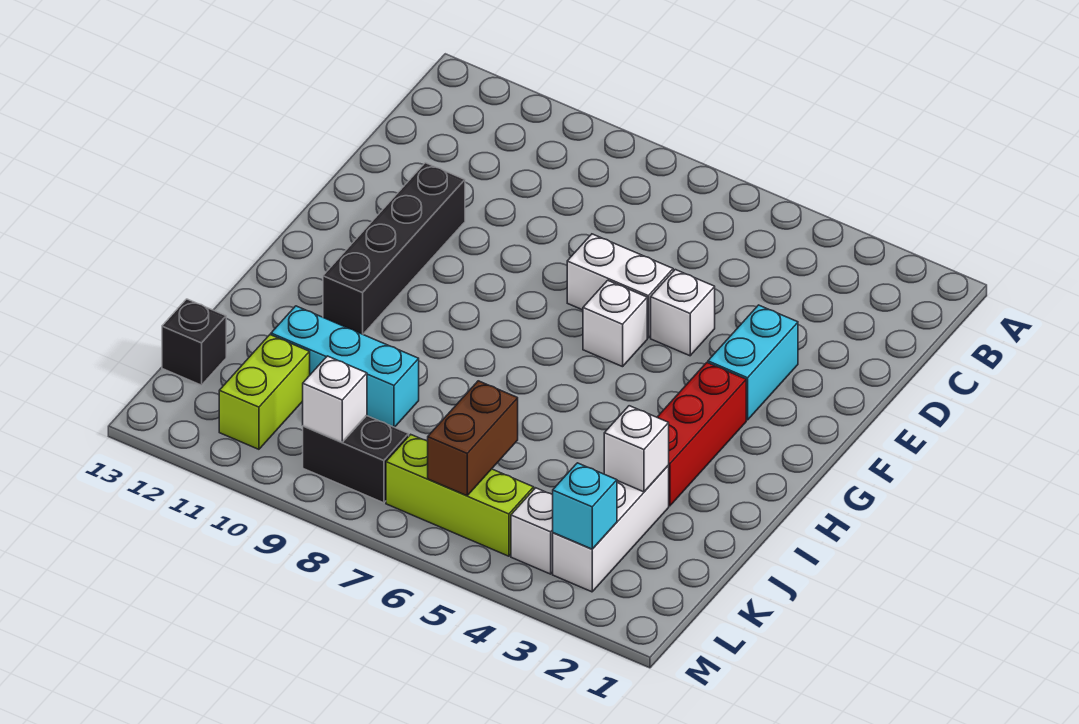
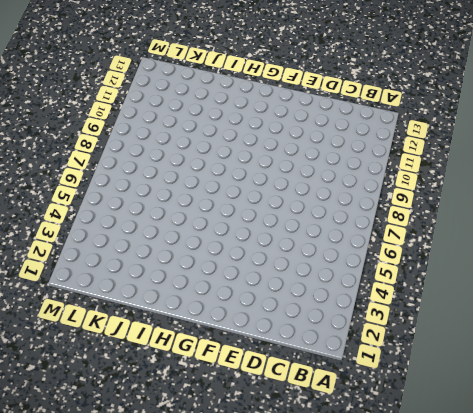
none -> cyan 1x2 brick [708,305,798,420]
none -> white 1x1 brick [651,270,715,356]
none -> white 1x2 brick [567,234,673,338]

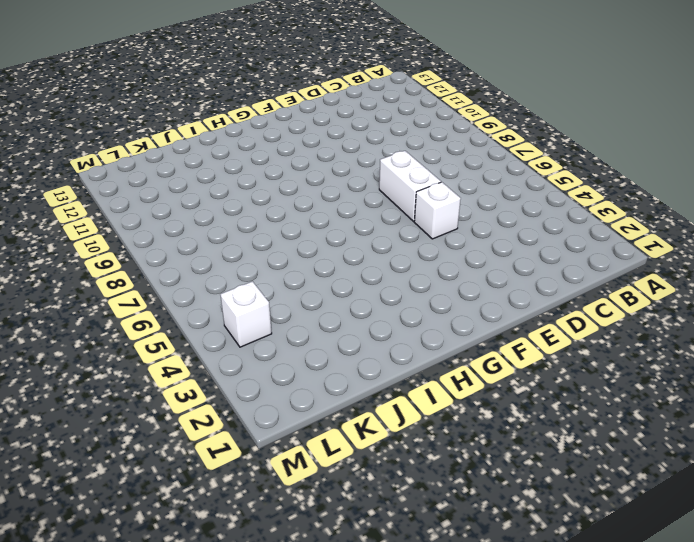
none -> cyan 1x2 brick [708,305,798,420]
none -> black 1x4 brick [323,163,465,334]
none -> white 1x1 brick [583,280,647,367]

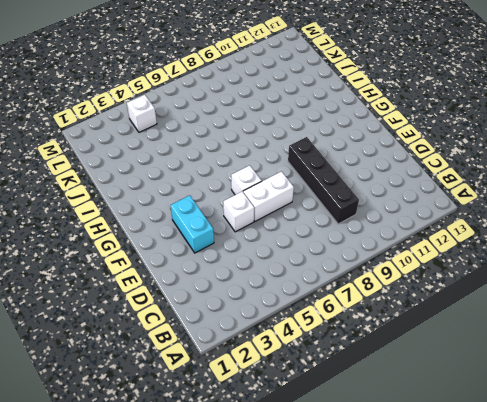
black 1x4 brick [288,137,359,224] -> black 1x4 brick moved to [323,163,465,334]
none -> red 1x3 brick [657,363,746,506]
none -> white 1x3 brick [553,465,669,592]
none -> cyan 1x3 brick [271,306,419,427]

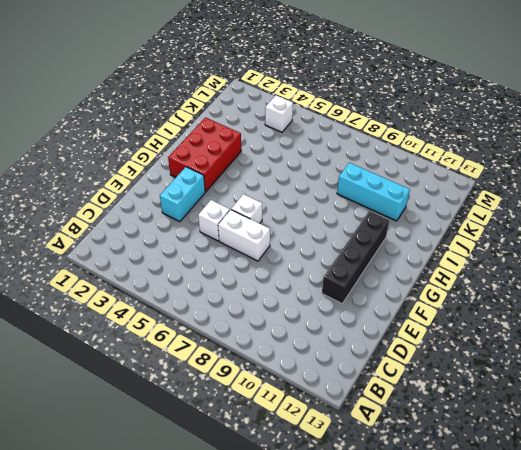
red 2x3 brick [168,117,241,192] -> red 1x3 brick [657,363,746,506]
none -> white 1x3 brick [553,465,669,592]
none -> lime 1x2 brick [219,335,310,449]
none -> black 1x1 brick [162,299,226,385]

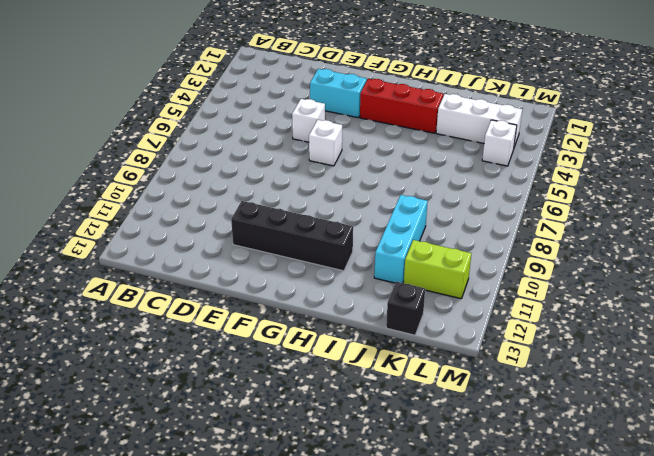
none -> white 1x2 brick [567,234,673,338]
none -> lime 1x3 brick [386,434,534,556]
none -> black 1x2 brick [303,416,409,503]

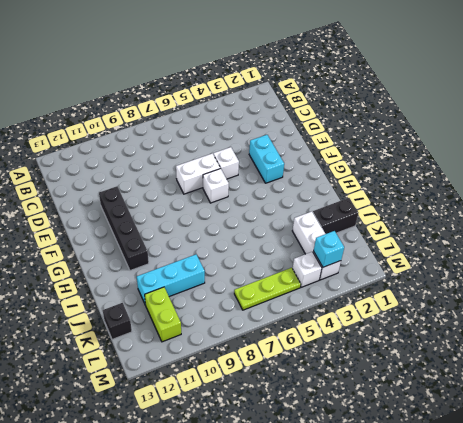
black 1x2 brick [313,198,359,234] -> black 1x2 brick moved to [303,416,409,503]
lime 1x3 plate [234,268,301,310] -> lime 1x3 brick [386,434,534,556]
none -> red 1x3 brick [657,363,746,506]
none -> white 1x1 brick [604,406,669,492]
none -> brown 1x2 brick [428,381,518,496]

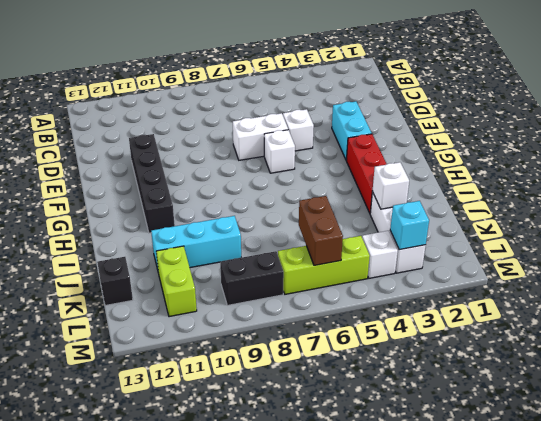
none -> white 1x1 brick [303,356,367,442]

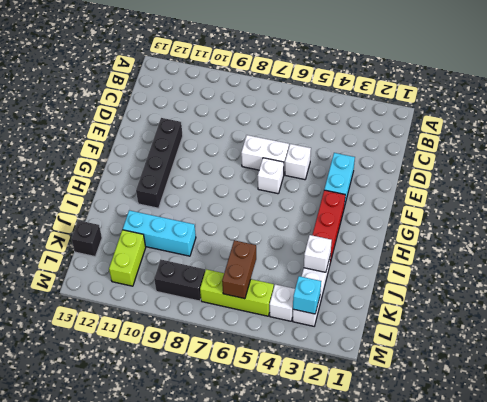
none -> white 1x1 brick [303,356,367,442]

